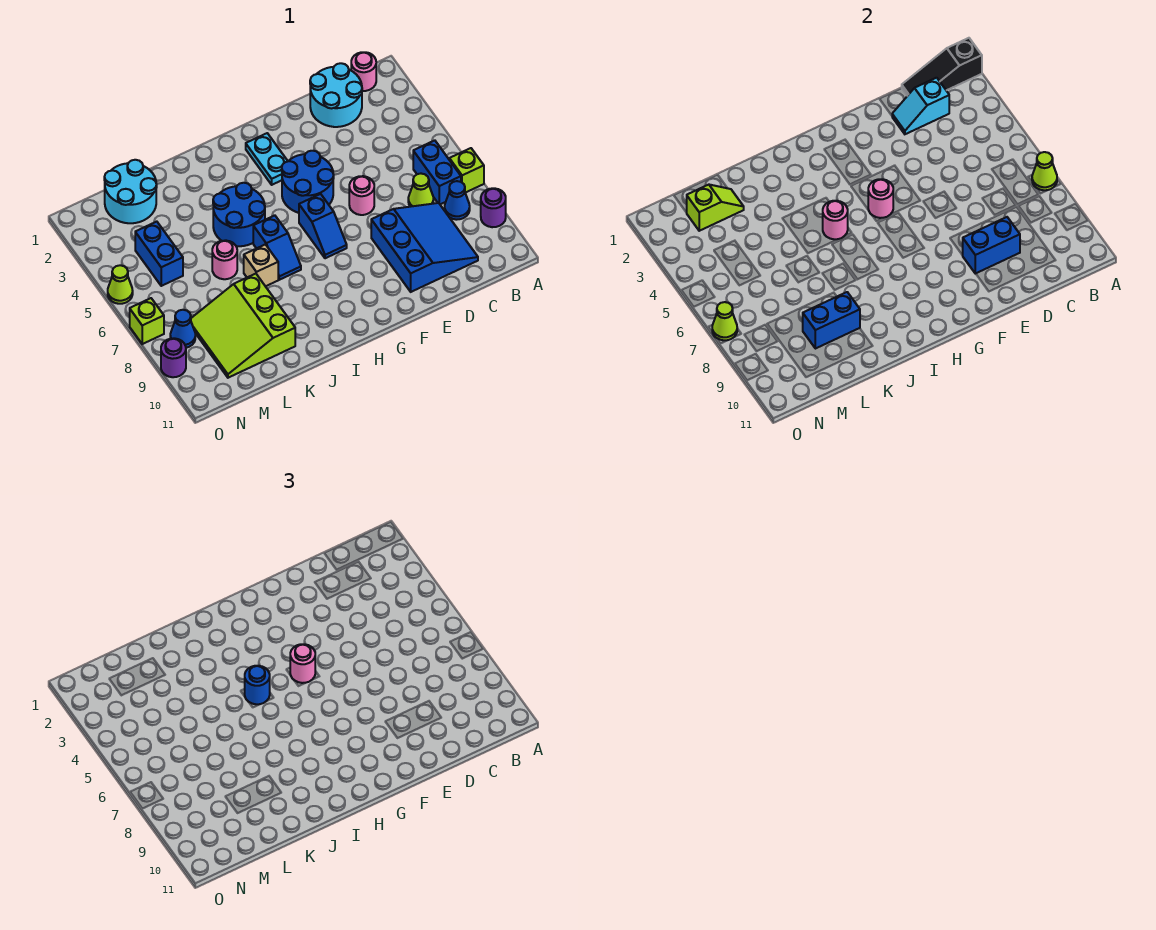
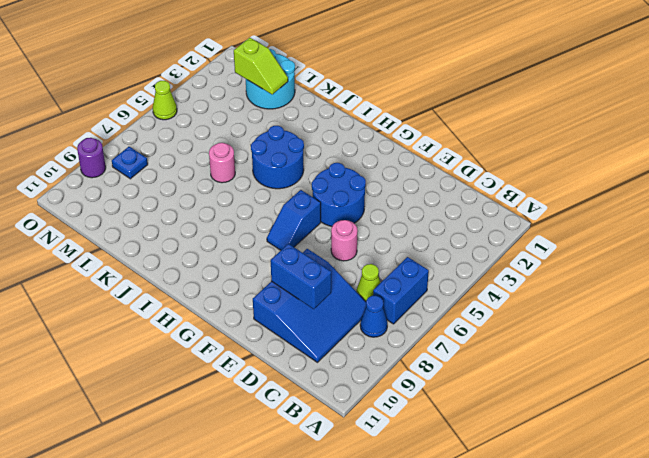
blue 1x1 plate [112,147,148,179] -> blue 1x1 cone [170,310,195,348]
none -> lime 1x1 brick [449,148,484,193]
none -> purple 1x1 round brick [481,188,506,227]
none -> pink 1x1 round brick [351,52,376,91]
none -> cyan 2x2 round brick [310,63,362,127]

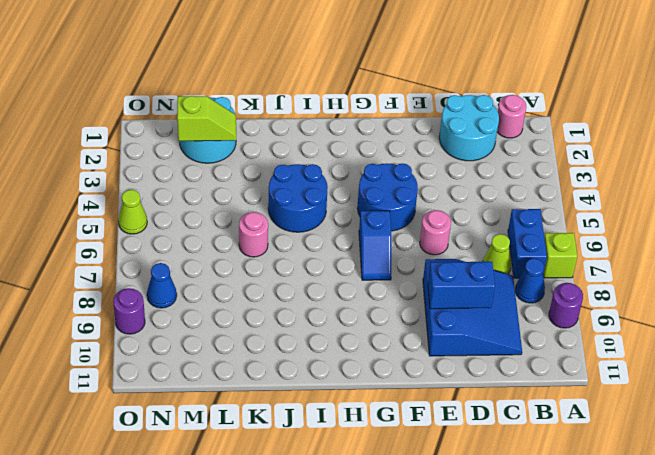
none -> cyan 1x2 plate [246,133,288,185]
none -> blue 1x2 slope [253,215,301,280]
none -> tan 1x1 brick [244,244,278,286]
none -> lime 3x3 slope [191,274,295,378]

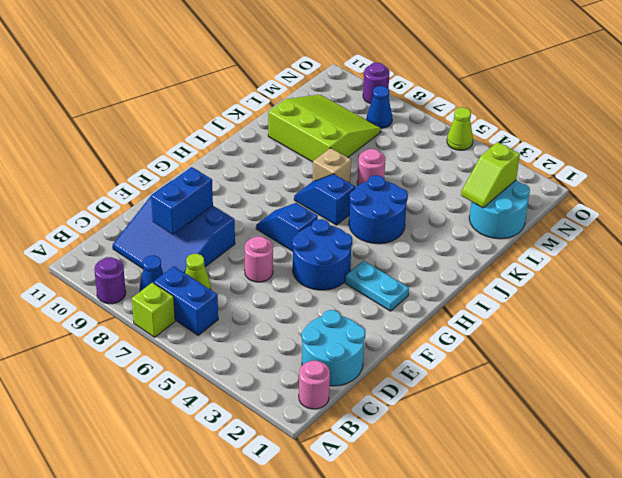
none -> blue 1x2 brick [135,222,183,286]
none -> lime 1x1 brick [130,298,164,344]
none -> black 1x3 slope [902,38,982,96]
none -> lime 1x1 cone [1032,152,1057,190]

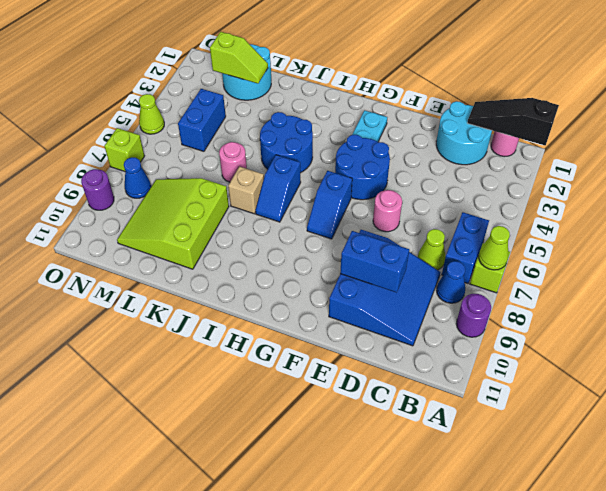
none -> cyan 1x2 slope [892,78,949,134]
none -> pink 1x1 round brick [868,179,893,218]
none -> pink 1x1 round brick [823,201,848,239]
none -> blue 1x2 brick [803,292,860,349]

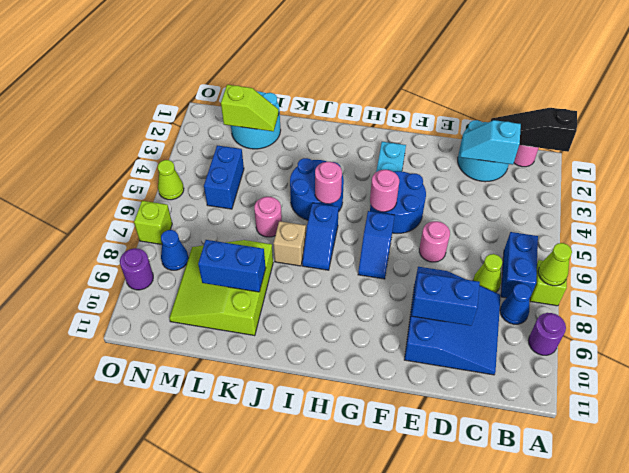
none -> lime 1x1 cone [712,302,737,340]
none -> pink 1x1 round brick [290,644,315,683]
none -> blue 1x1 round brick [245,666,270,704]

